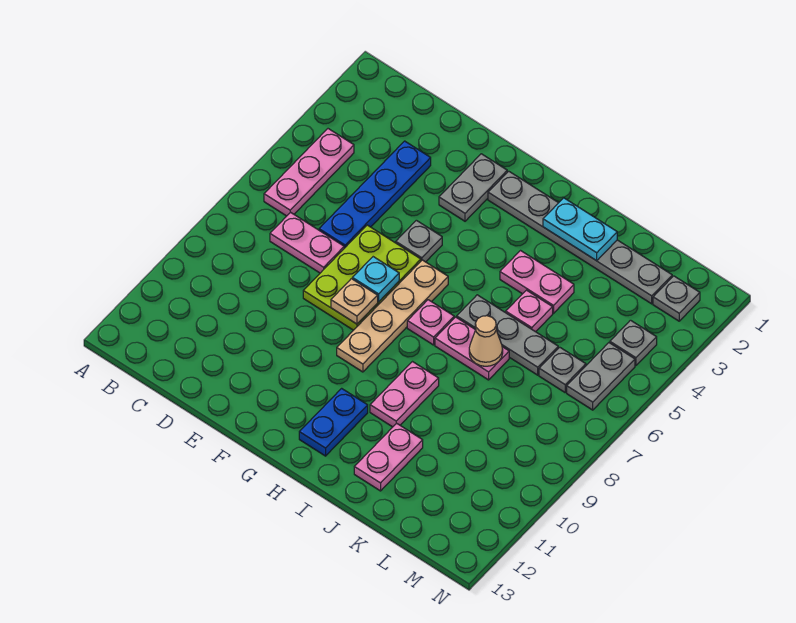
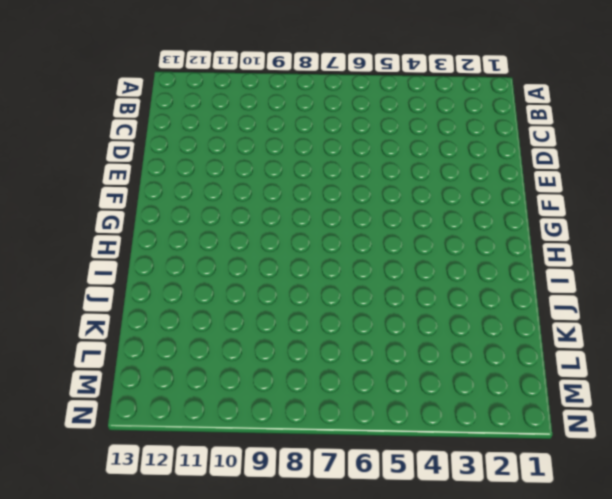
none -> pink 1x3 plate [264,129,354,216]
none -> pink 1x2 plate [270,212,344,273]
none -> blue 1x4 plate [319,141,431,248]

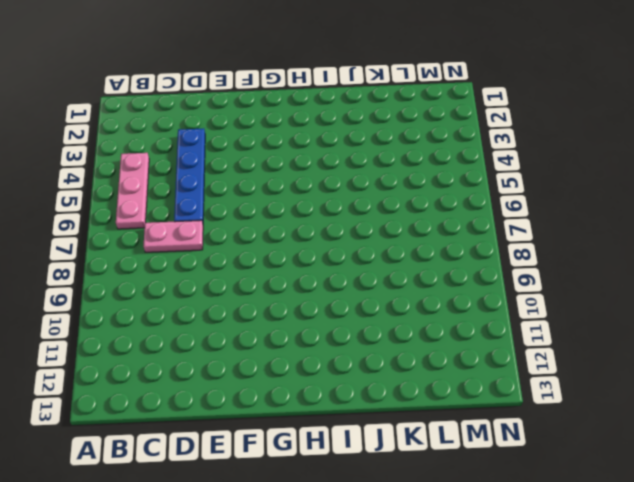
none -> lime 2x3 plate [303,225,421,330]
none -> grey 1x2 plate [439,154,507,221]
none -> grey 1x1 plate [396,220,442,262]

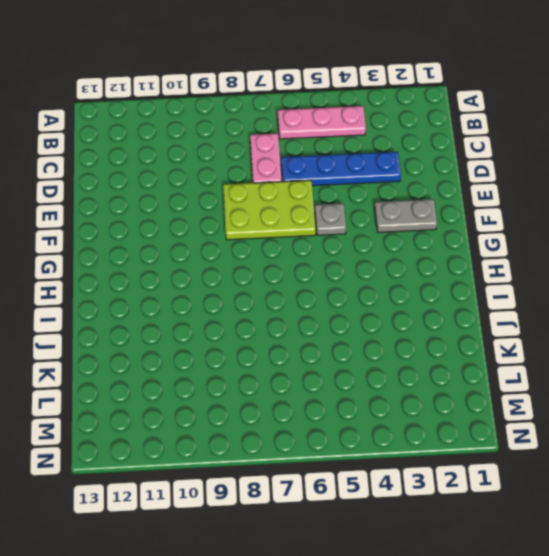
none -> grey 1x6 plate [488,171,672,304]
none -> tan 1x4 plate [337,260,448,372]
none -> pink 1x1 plate [407,300,454,345]

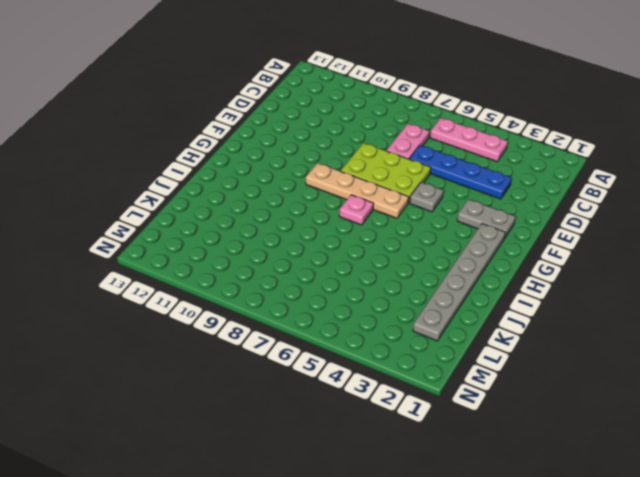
none -> blue 1x2 plate [299,388,368,456]
none -> pink 1x2 plate [500,251,574,313]
none -> grey 1x3 plate [457,295,558,375]

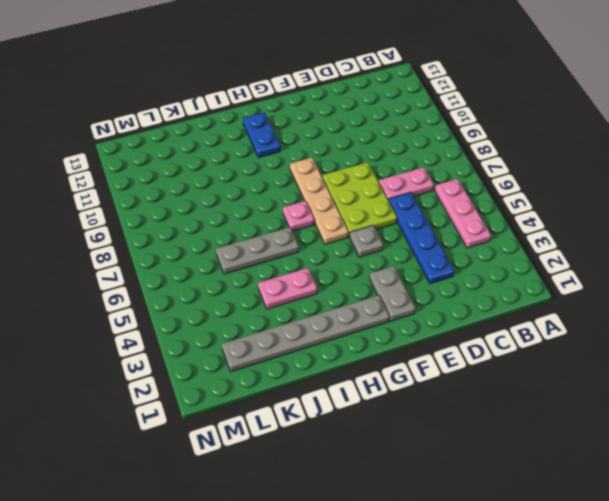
none -> pink 1x2 plate [435,317,509,380]
none -> pink 1x2 plate [370,362,439,427]
none -> pink 1x1 plate [506,290,553,332]

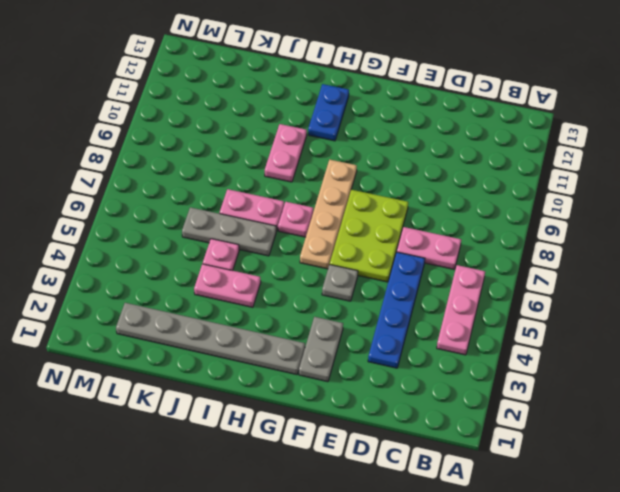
none -> pink 1x2 plate [354,423,423,491]
none -> grey 1x1 plate [539,347,586,392]
none -> grey 1x1 plate [653,276,700,321]

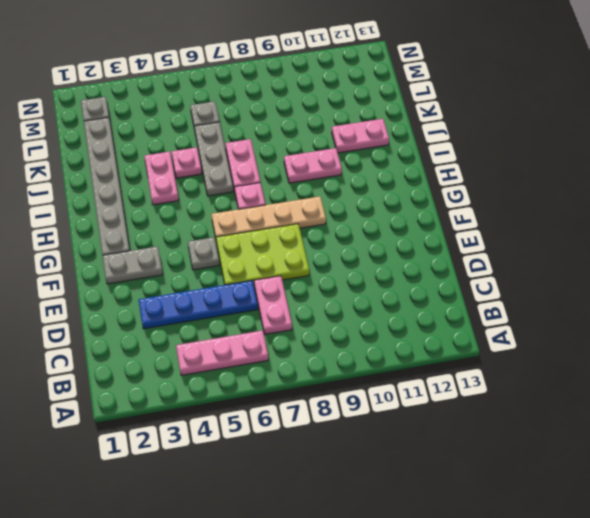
none -> blue 1x2 plate [299,388,368,456]
none -> grey 1x1 plate [610,320,657,366]
none -> grey 1x2 plate [567,343,635,410]

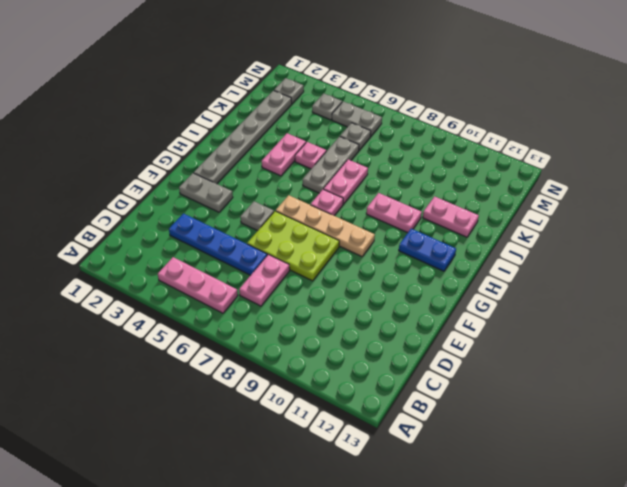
none -> cyan 1x1 plate [352,257,399,302]
none -> tan 1x1 plate [331,279,378,324]
none -> cyan 1x2 plate [543,198,617,261]

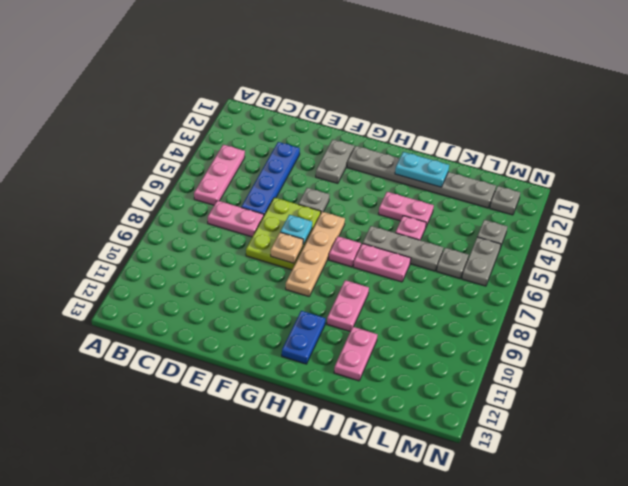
none -> tan 1x1 cone [469,316,503,366]

